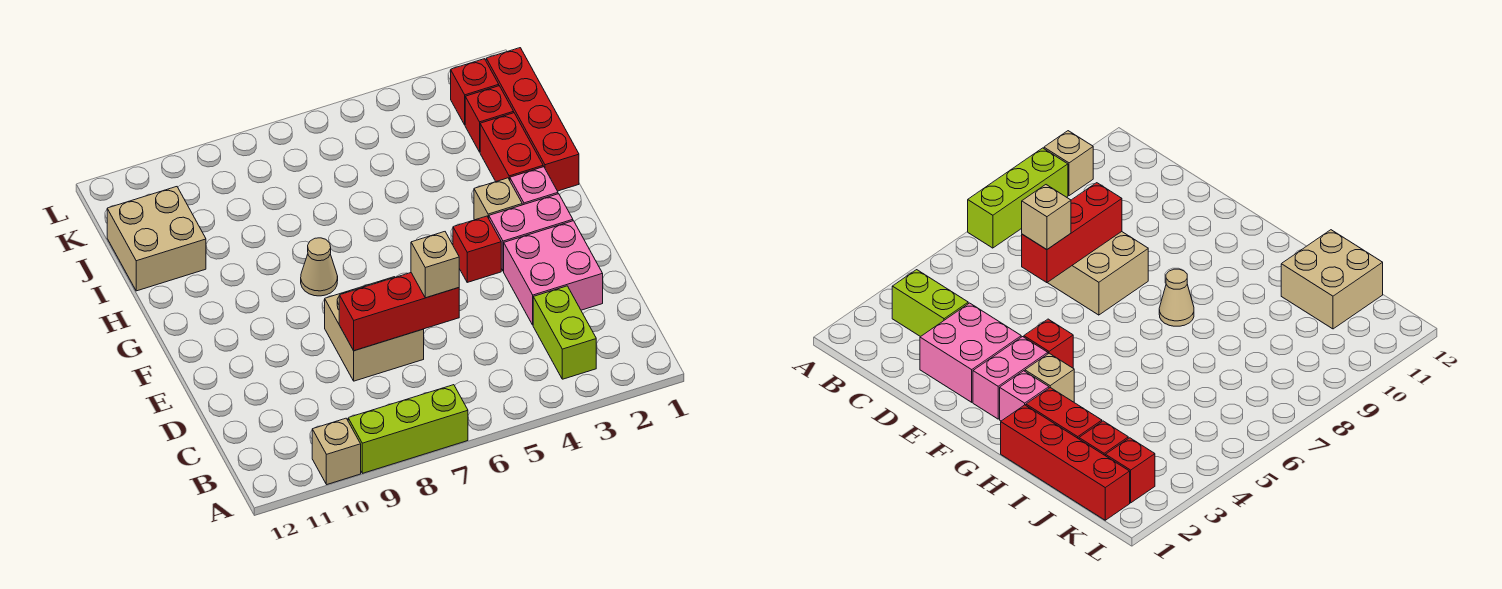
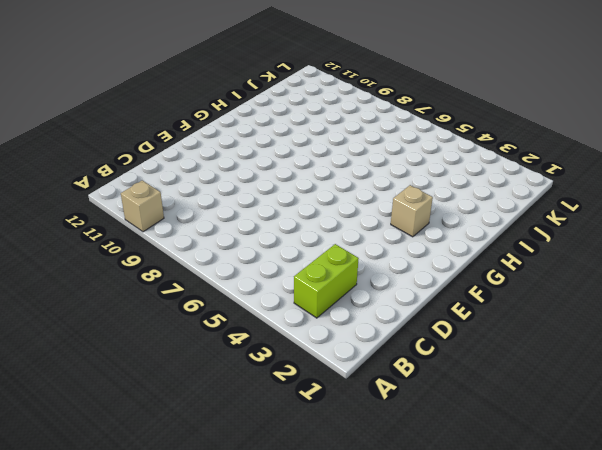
none -> lime 1x3 brick [348,385,468,473]
none -> pink 2x2 brick [504,221,603,325]
none -> tan 2x2 brick [325,277,424,381]

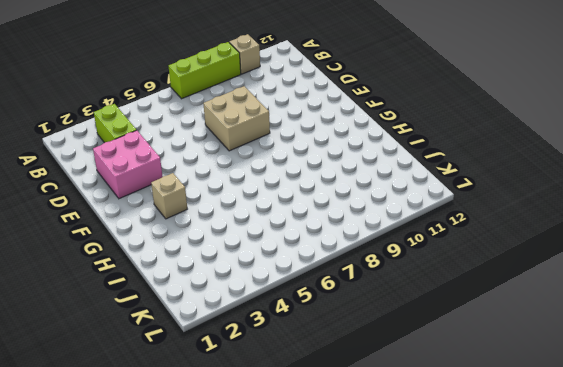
none -> pink 1x2 brick [489,194,573,271]
none -> red 1x1 brick [453,216,501,282]
none -> pink 1x1 brick [510,167,558,205]

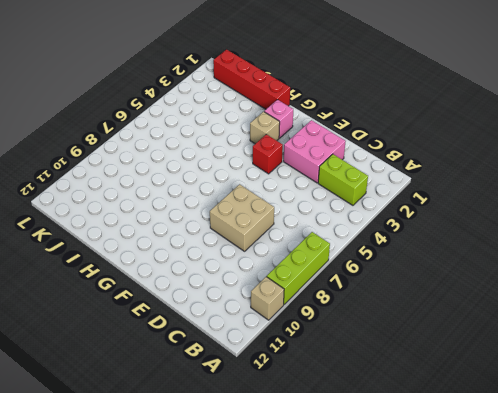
none -> pink 1x2 brick [489,194,573,271]
none -> tan 1x1 cone [301,238,338,296]
none -> red 1x2 brick [480,113,543,181]

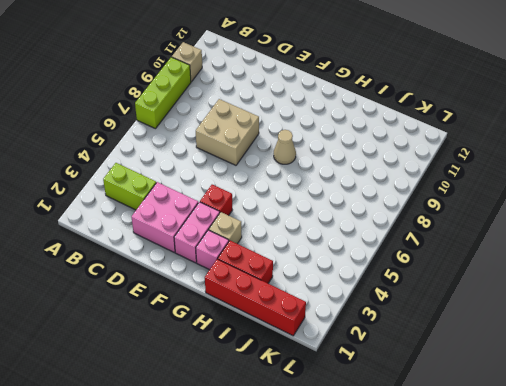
none -> tan 2x2 brick [107,187,206,291]
none -> red 1x1 brick [465,86,514,152]
none -> red 1x1 brick [451,59,499,125]

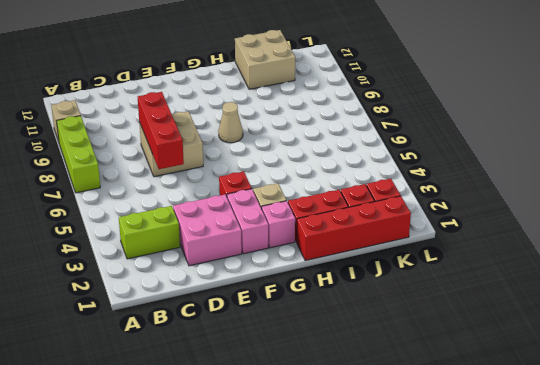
none -> tan 1x1 brick [411,232,459,298]

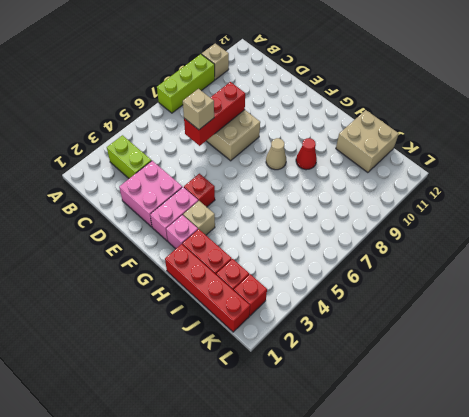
red 1x1 cone [296,138,317,170] -> none

